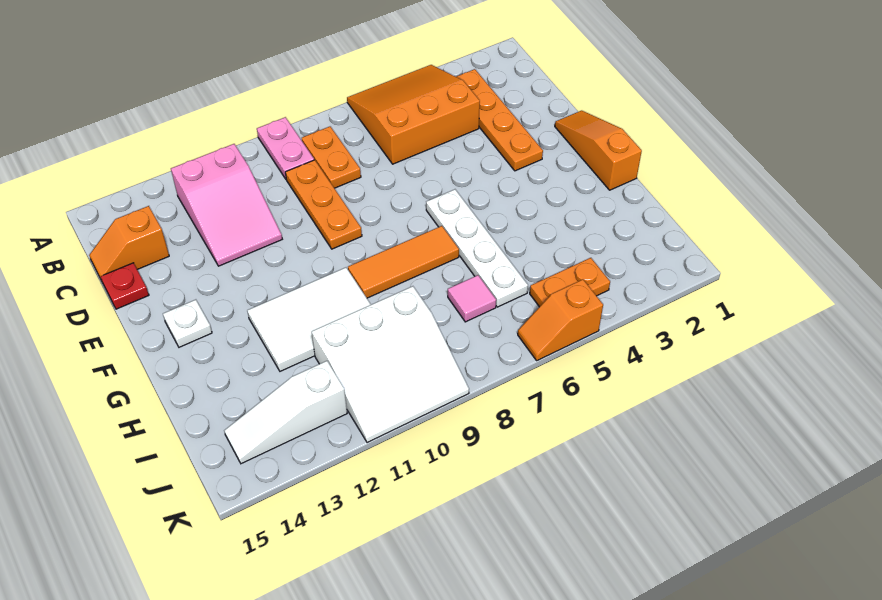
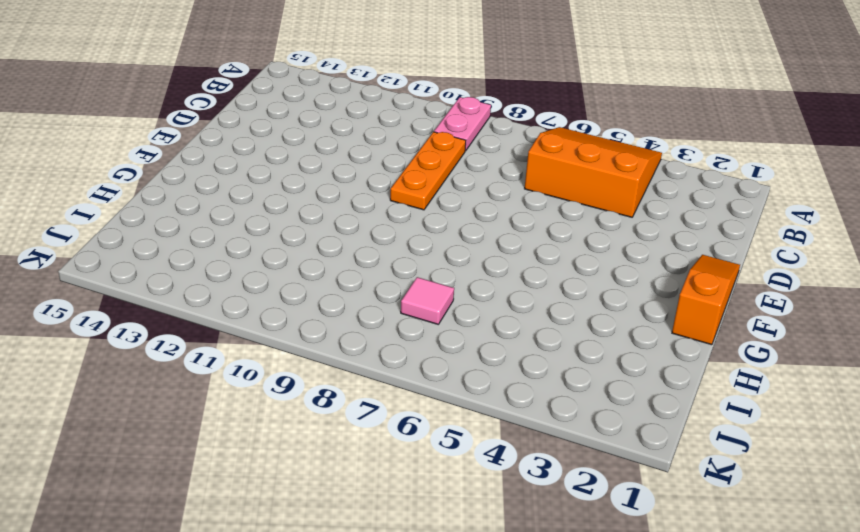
none -> orange 1x4 plate [456,69,543,171]
none -> orange 1x2 plate [302,127,361,188]
none -> pink 2x3 slope [171,144,282,266]

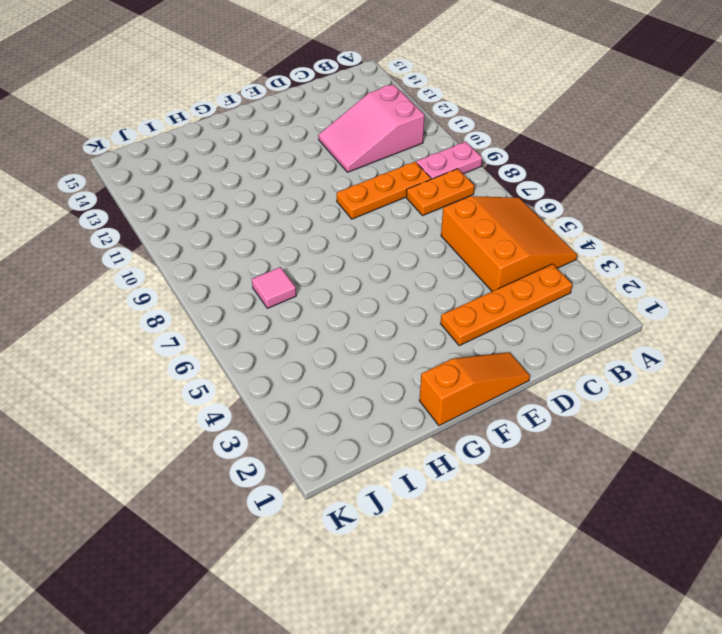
none -> orange 1x2 slope [89,206,169,283]
none -> red 1x1 plate [101,263,149,309]
none -> white 1x4 plate [426,189,528,307]

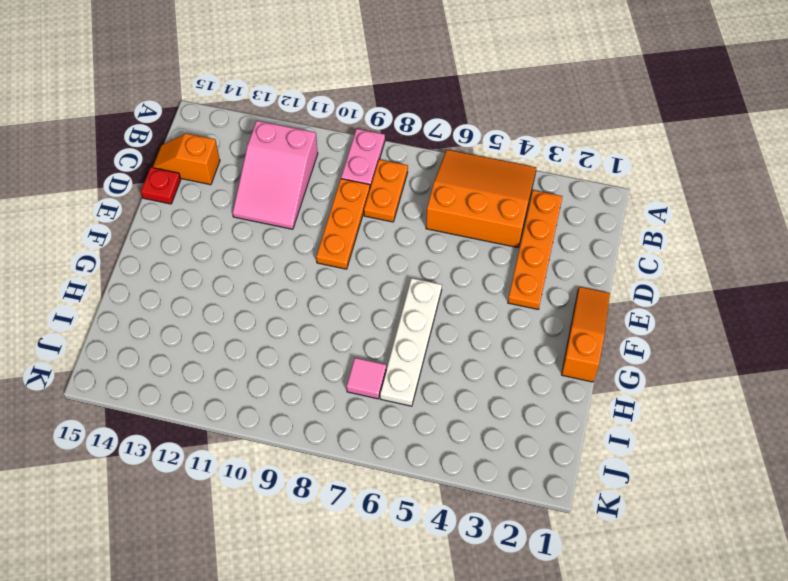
none -> white 1x1 plate [163,300,212,347]
none -> orange 1x3 tile [348,226,459,298]
none -> white 2x3 tile [247,268,371,371]

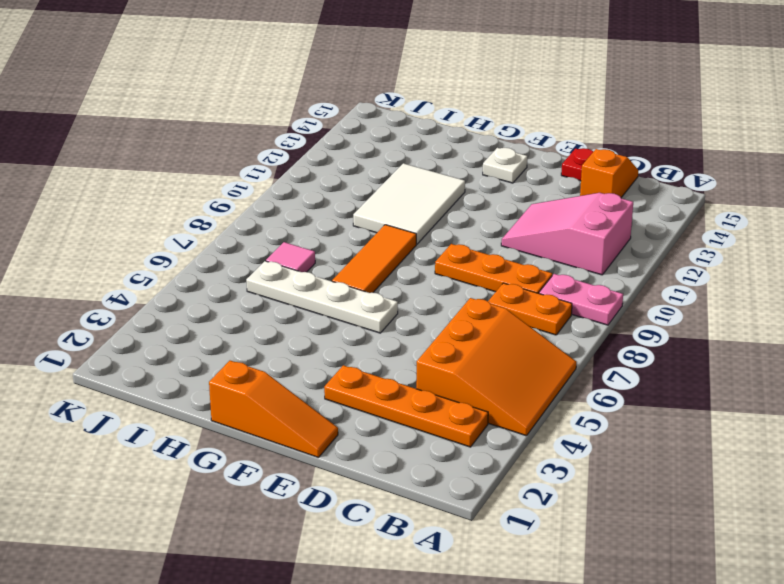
none -> white 3x3 slope [312,286,469,443]
none -> orange 1x2 plate [530,258,610,307]
none -> white 1x3 slope [224,361,347,464]

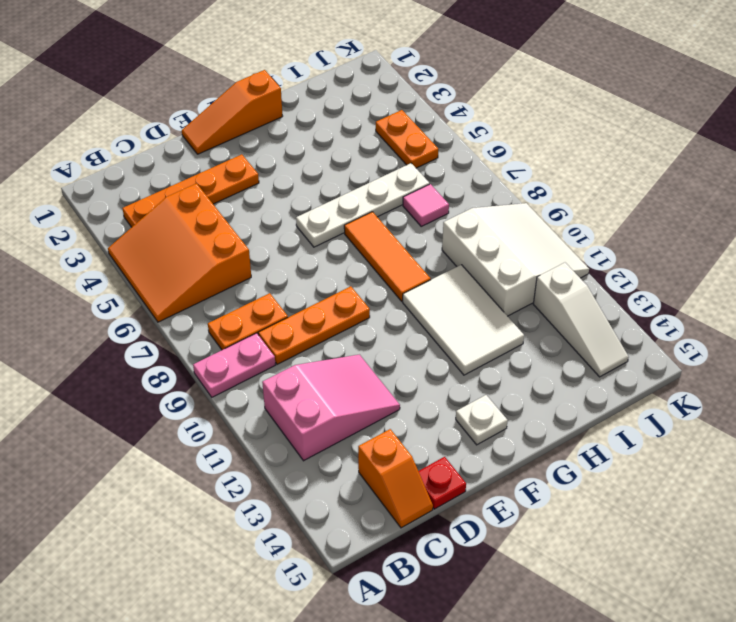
none -> orange 1x2 slope [518,279,603,360]

